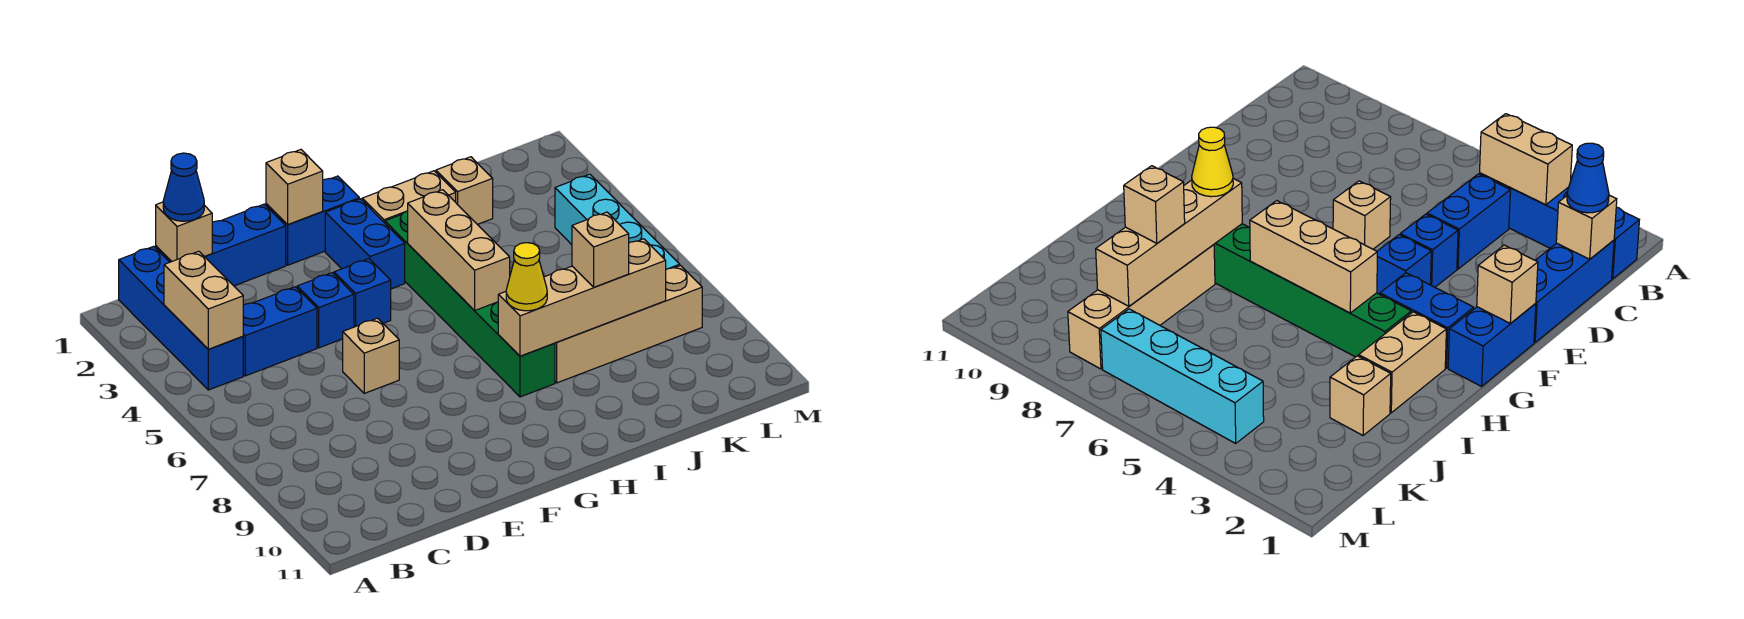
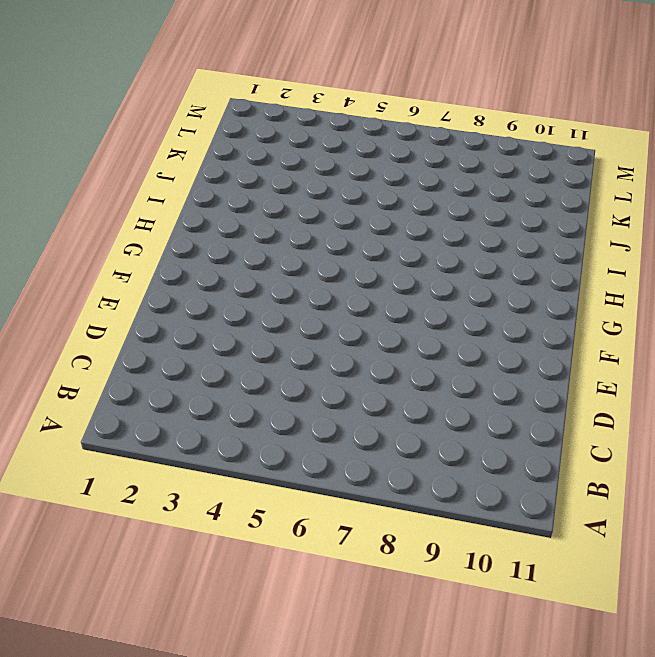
none -> blue 1x4 brick [119,246,243,390]
none -> blue 1x3 brick [156,204,286,286]
none -> blue 1x2 brick [243,287,317,376]

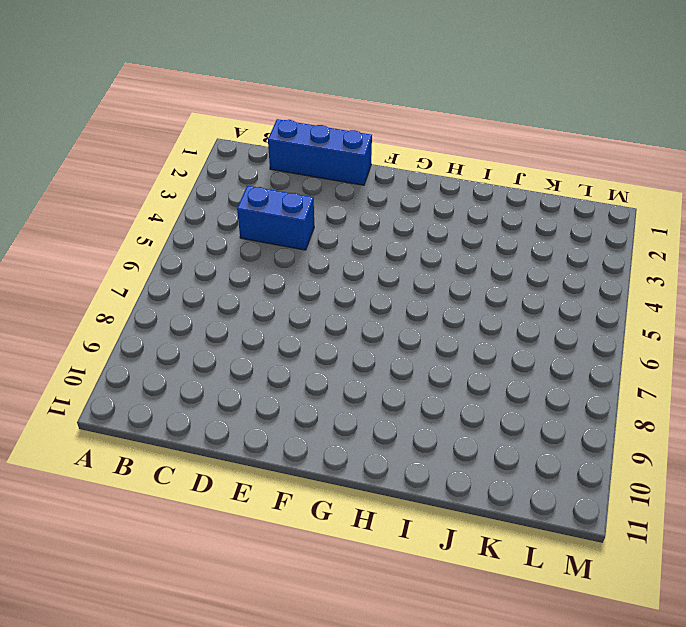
none -> blue 1x4 brick [119,246,243,390]
none -> blue 1x1 brick [297,273,354,348]
none -> tan 1x1 brick [343,318,399,393]

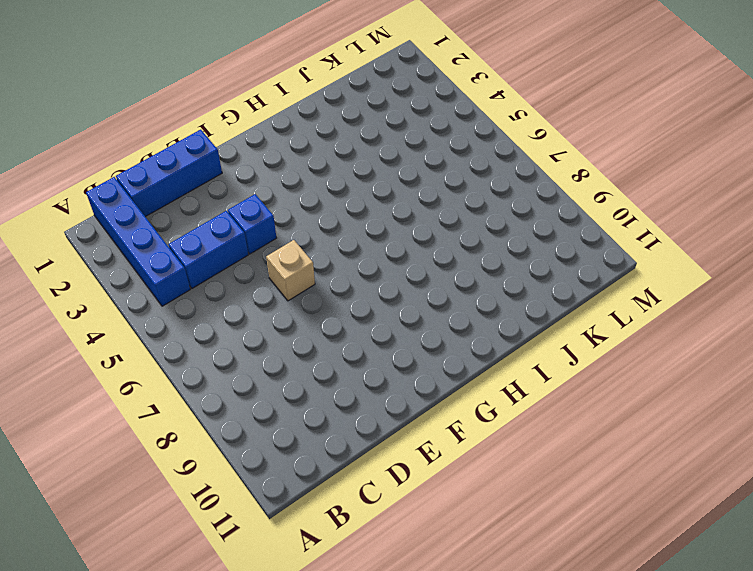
none -> blue 1x2 brick [266,176,359,265]
none -> blue 1x1 brick [334,259,391,327]
none -> blue 1x2 brick [325,199,405,289]

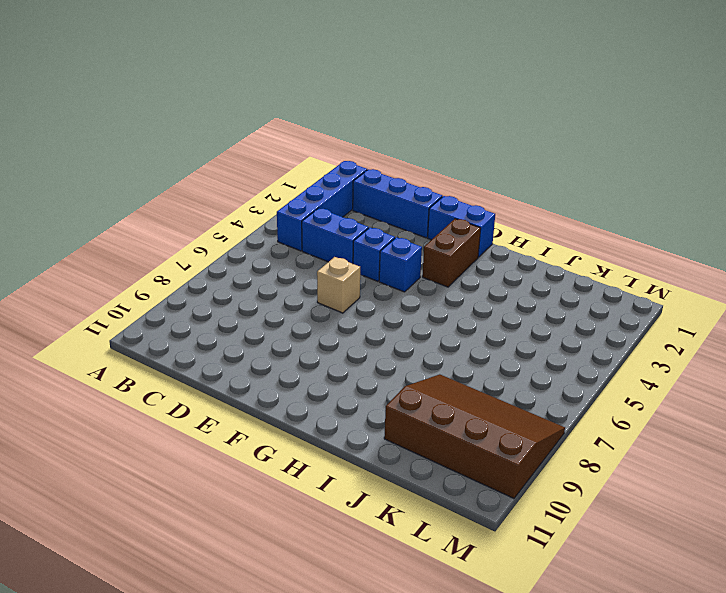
brown 1x2 brick [422,219,481,287] -> blue 1x2 brick [325,199,405,289]
brown 3x4 slope [384,374,565,498] -> tan 1x4 brick [555,266,702,383]
none -> tan 1x2 brick [362,171,456,223]
none -> green 1x6 brick [385,211,555,397]
none -> tan 1x1 brick [436,157,493,224]

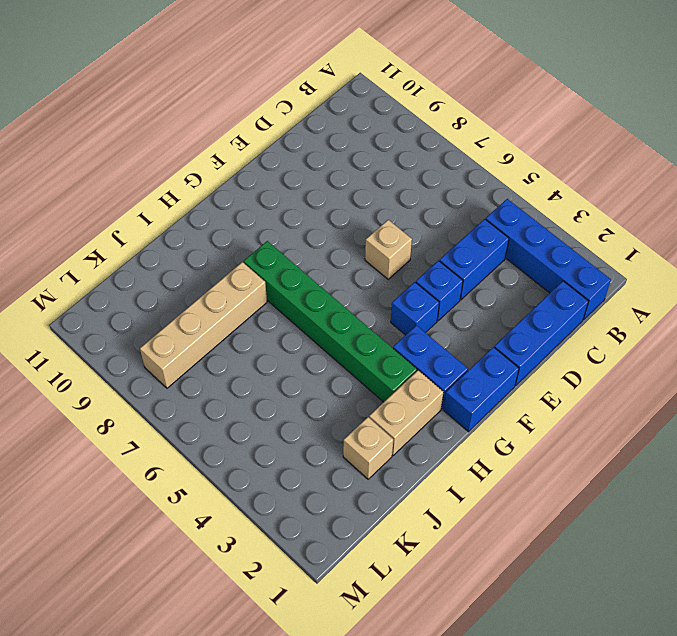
none -> cyan 1x4 brick [555,174,680,269]
none -> tan 1x2 brick [164,251,243,349]
none -> tan 1x1 brick [156,202,212,262]

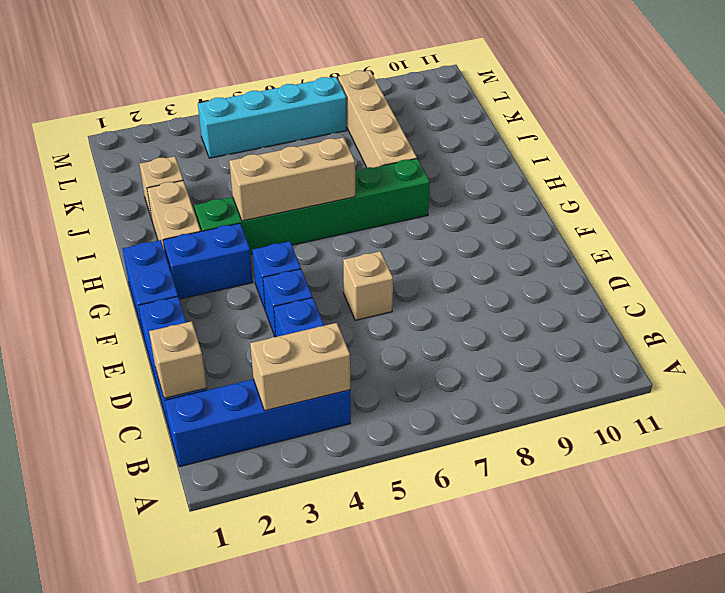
none -> tan 1x1 brick [266,150,323,225]
none -> tan 1x4 brick [498,239,666,356]
none -> blue 1x1 cone [163,153,204,221]

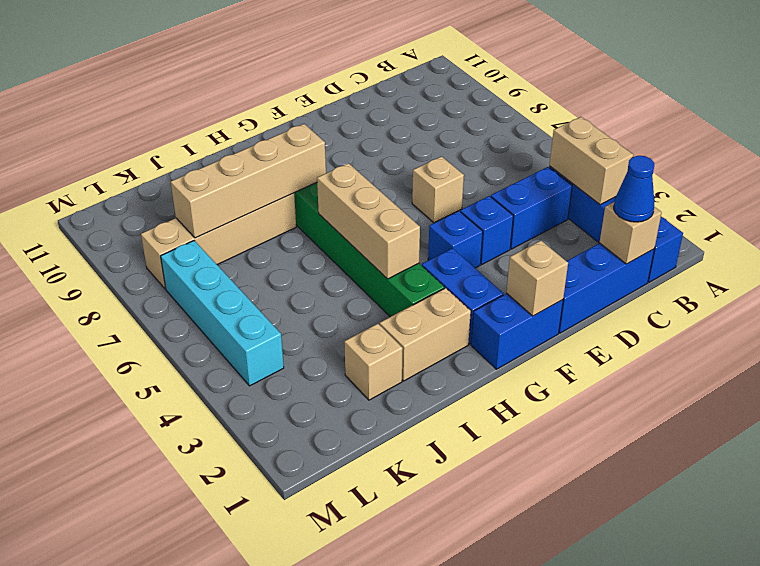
none -> yellow 1x1 cone [506,243,547,311]
none -> tan 1x1 brick [572,212,629,287]

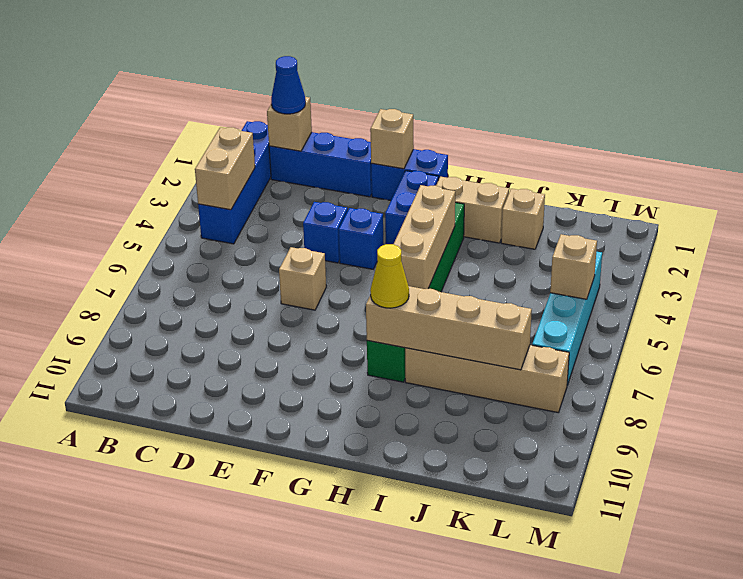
tan 1x1 brick [550,234,597,299] -> tan 1x1 brick moved to [572,212,629,287]
none -> blue 1x2 brick [243,287,317,376]

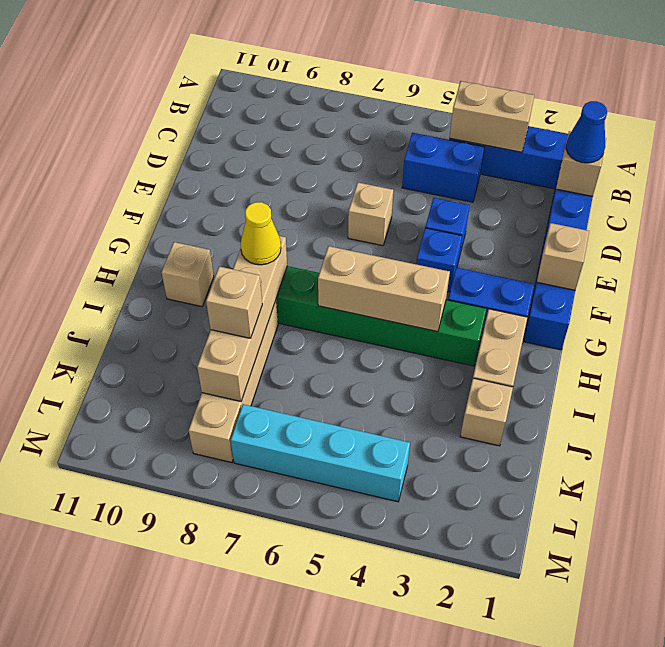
blue 1x2 brick [402,133,484,202] -> blue 1x2 brick turned to [243,287,317,376]
tan 1x1 brick [162,242,214,307] -> none

